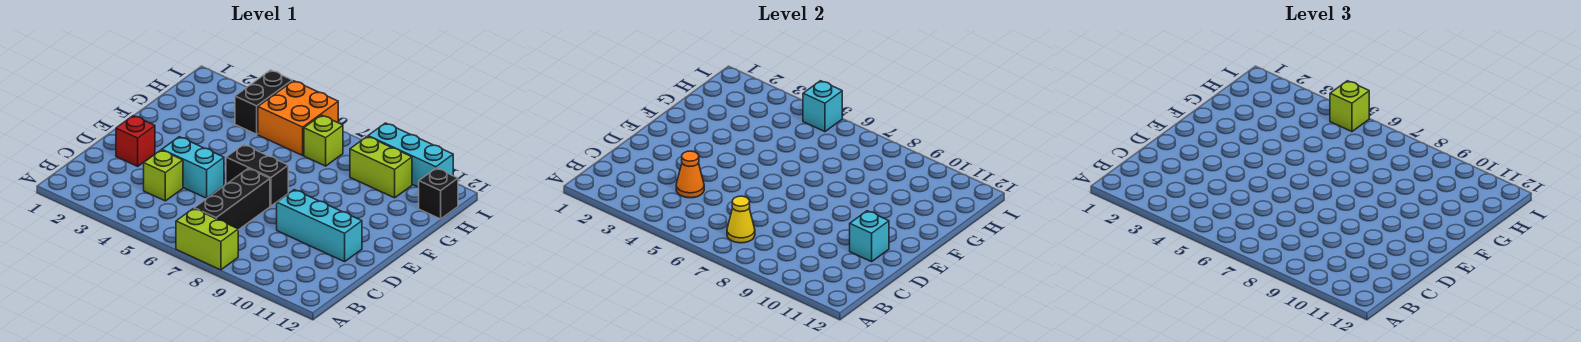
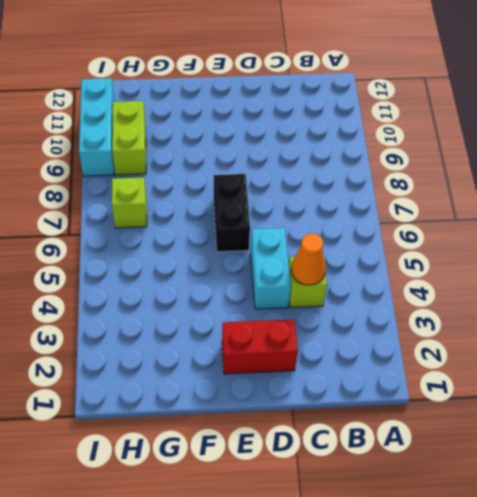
red 1x2 brick [222,319,298,374] -> red 1x1 brick [116,116,155,166]
none -> lime 1x2 brick [176,209,238,270]
none -> black 1x3 brick [194,168,270,230]
none -> cyan 1x3 brick [277,190,362,262]

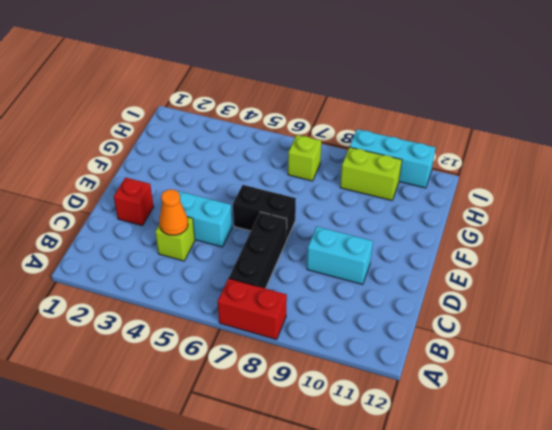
red 1x2 brick [218,278,287,340] -> lime 1x2 brick [176,209,238,270]
cyan 1x2 brick [307,227,373,284] -> cyan 1x3 brick [277,190,362,262]
none -> black 1x2 brick [235,70,292,134]
none -> orange 2x2 brick [258,81,338,155]
none -> black 1x1 brick [419,168,458,219]

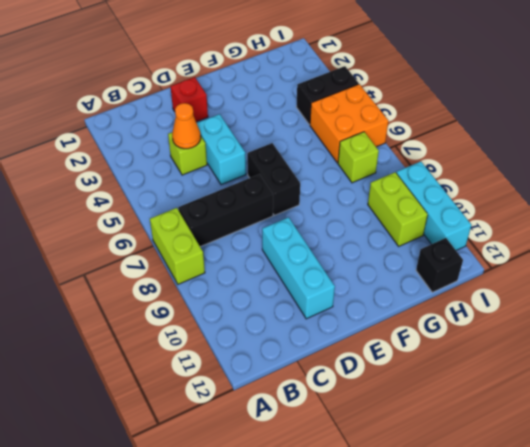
none -> yellow 1x1 cone [727,196,755,243]
none -> cyan 1x1 brick [850,211,889,262]
none -> cyan 1x1 brick [803,81,842,132]

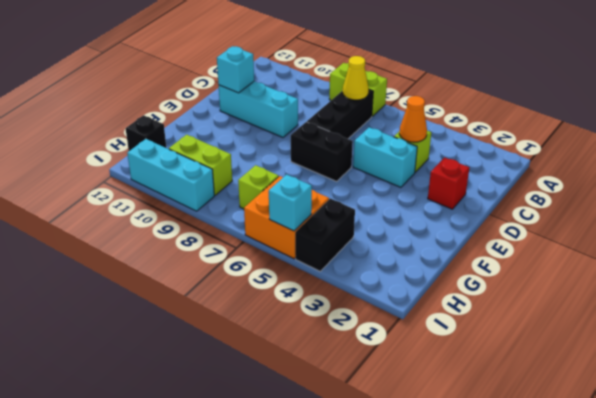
none -> lime 1x1 brick [1330,81,1369,132]

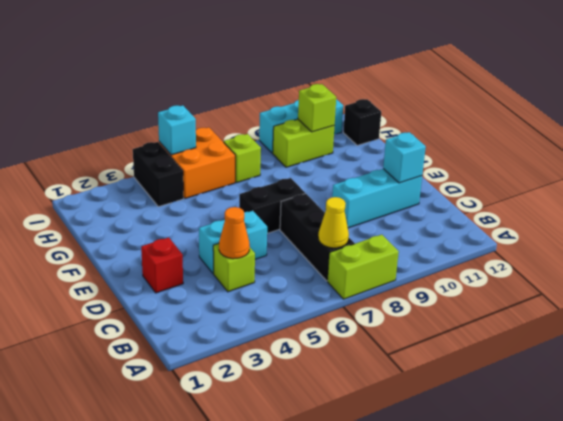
lime 1x1 brick [298,84,336,132] -> lime 1x1 brick moved to [1330,81,1369,132]

